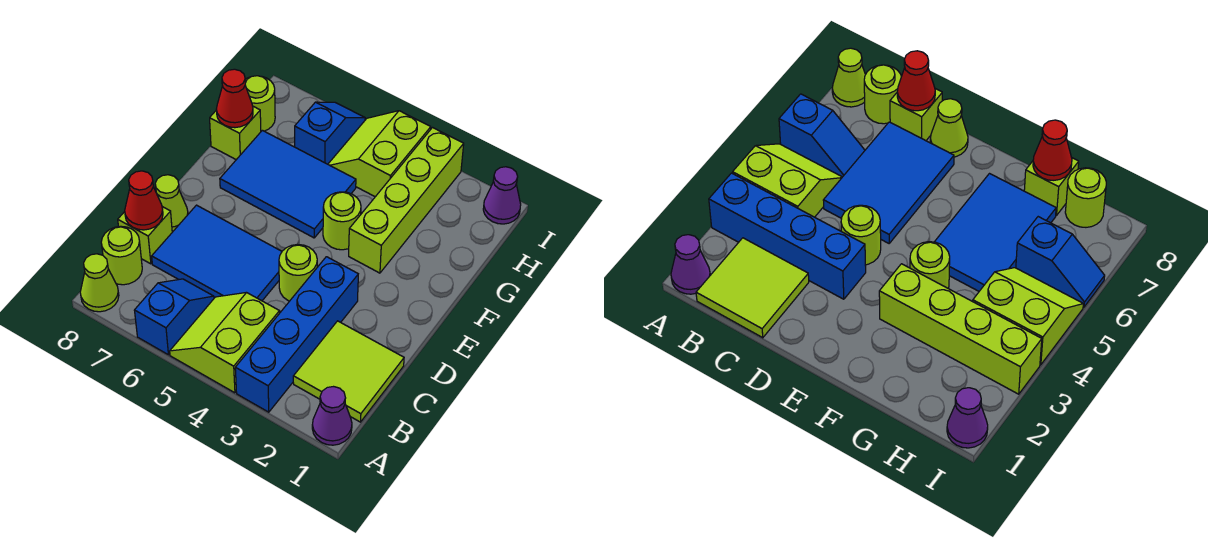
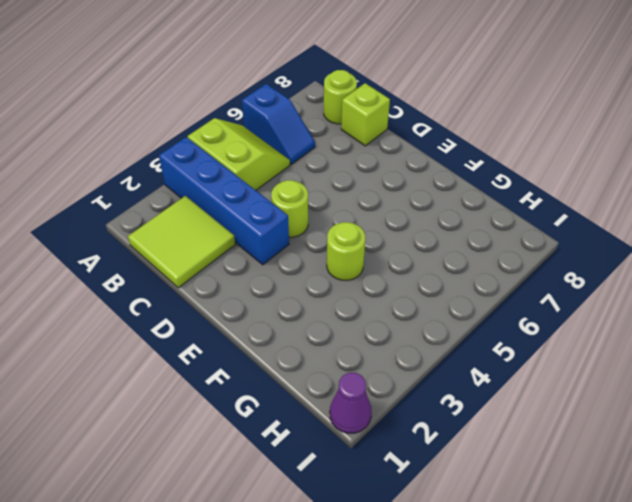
none -> purple 1x1 cone [312,387,352,445]
none -> lime 1x1 cone [80,254,119,312]
none -> blue 2x3 tile [152,205,282,301]

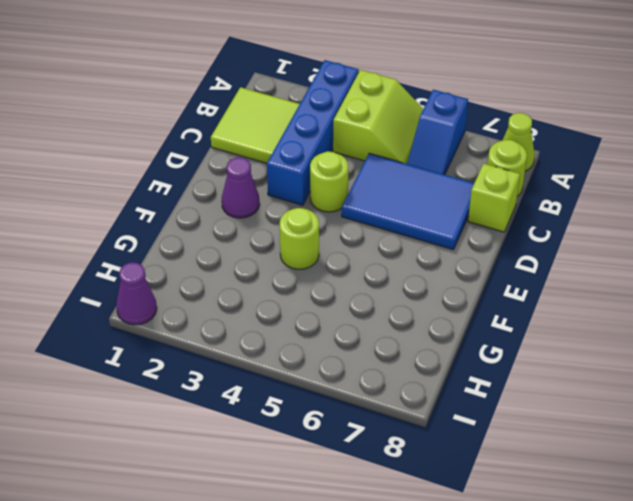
purple 1x1 cone [222,157,259,218] -> purple 1x1 cone moved to [312,387,352,445]
none -> lime 1x1 cone [155,175,188,232]
none -> lime 1x4 brick [349,128,464,273]
none -> blue 2x3 tile [220,130,356,238]

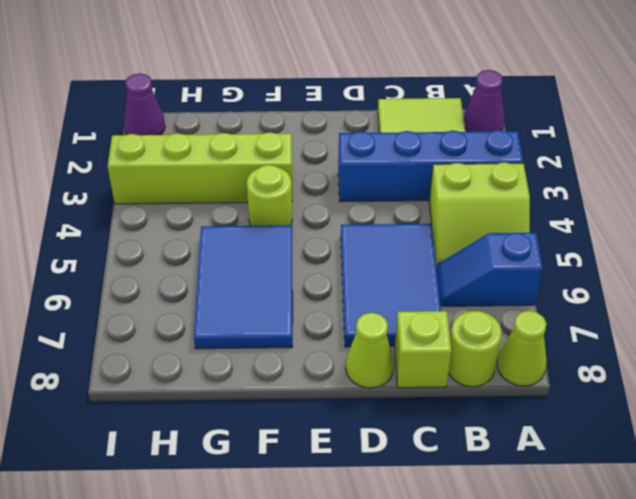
none -> lime 1x1 round brick [279,245,317,301]
none -> lime 1x1 brick [210,106,261,160]
none -> lime 2x2 slope [328,111,431,197]

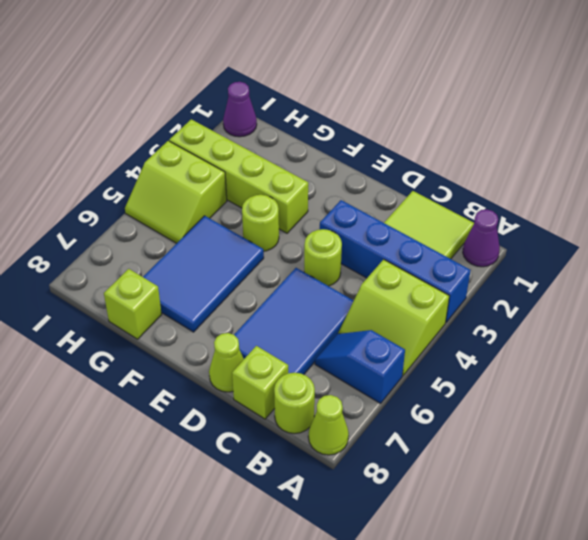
none -> blue 1x2 slope [295,102,365,164]
none -> lime 1x1 round brick [245,76,275,131]
none -> red 1x1 cone [125,171,163,230]

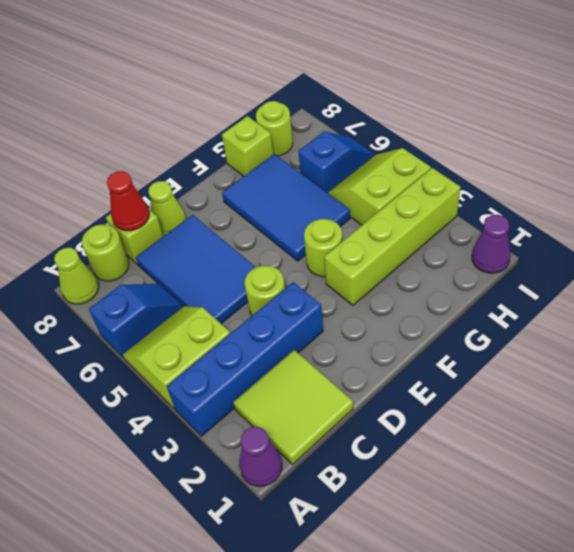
none -> red 1x1 cone [216,69,253,128]

